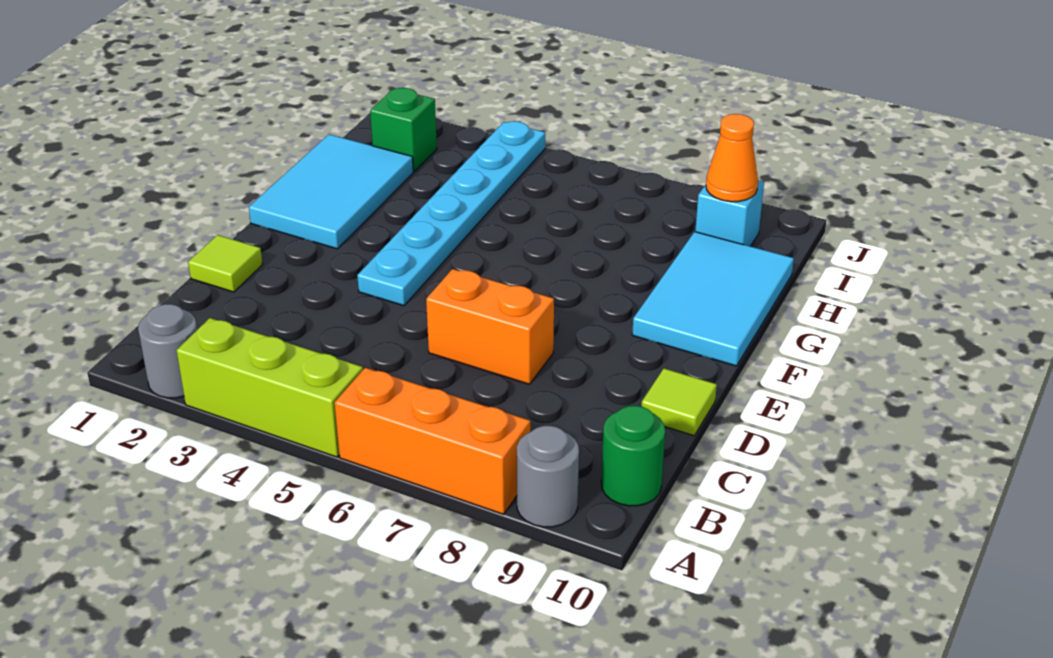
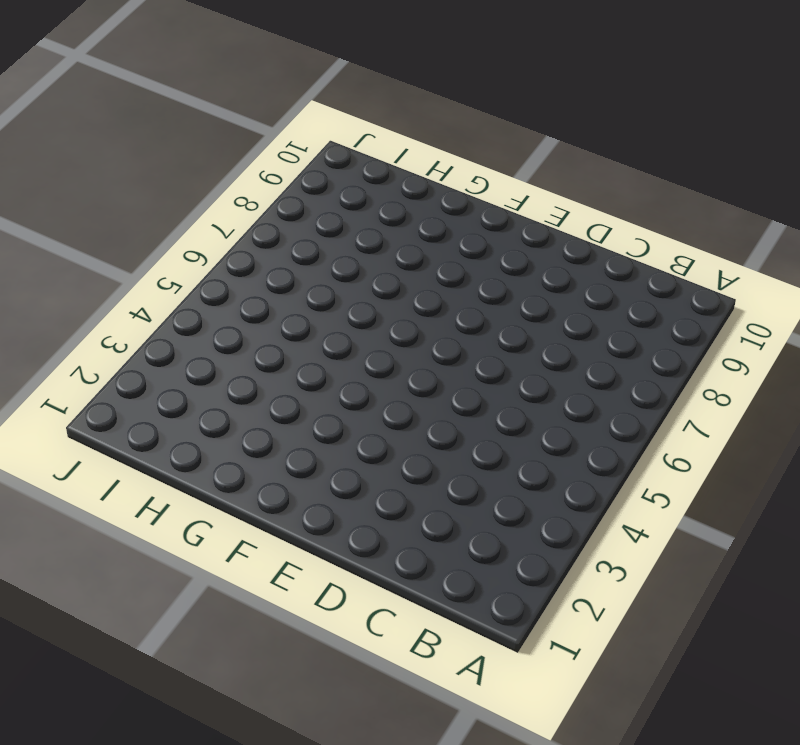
none -> grey 1x1 round brick [138,304,197,398]
none -> lime 1x3 brick [176,318,363,457]
none -> orange 1x3 brick [335,368,530,514]

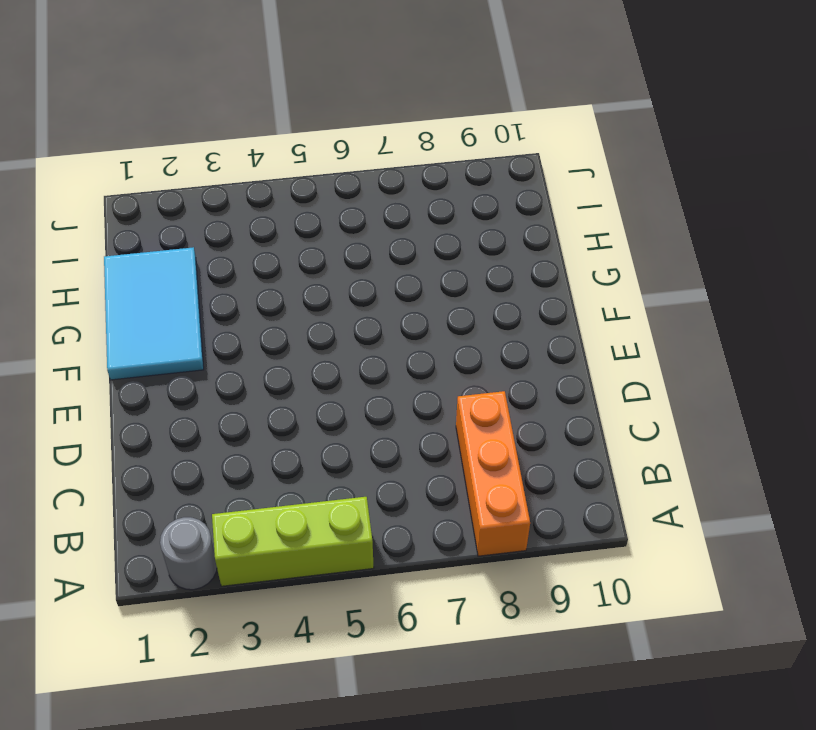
orange 1x3 brick [456,391,530,556] -> orange 1x3 brick turned to [335,368,530,514]
none -> grey 1x1 round brick [517,426,579,527]
none -> green 1x1 round brick [601,406,665,506]
none -> lime 1x1 tile [188,235,262,292]

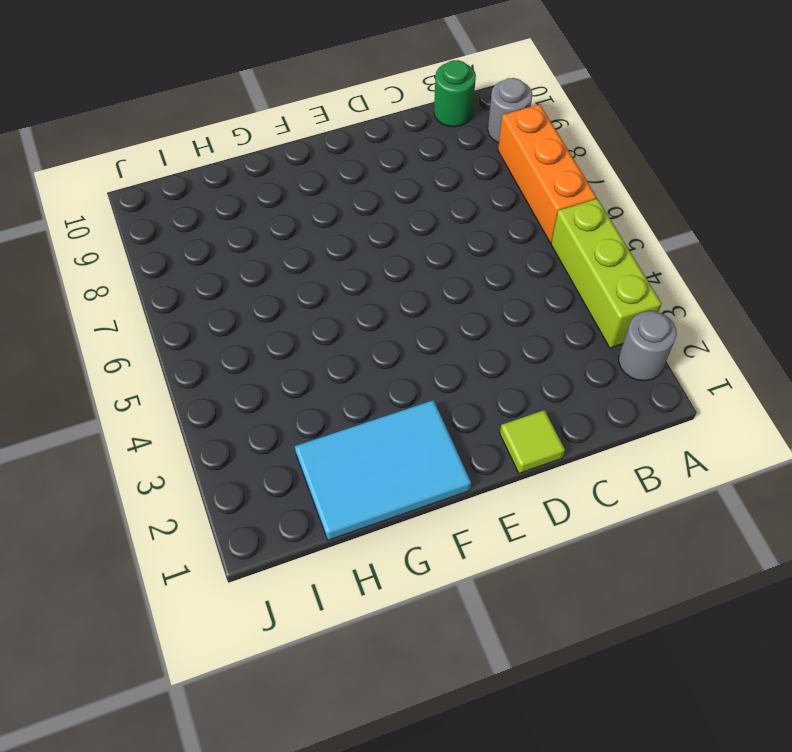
none -> orange 1x2 brick [426,269,554,384]
none -> lime 1x1 tile [642,368,717,436]
none -> cyan 1x6 plate [357,121,545,306]

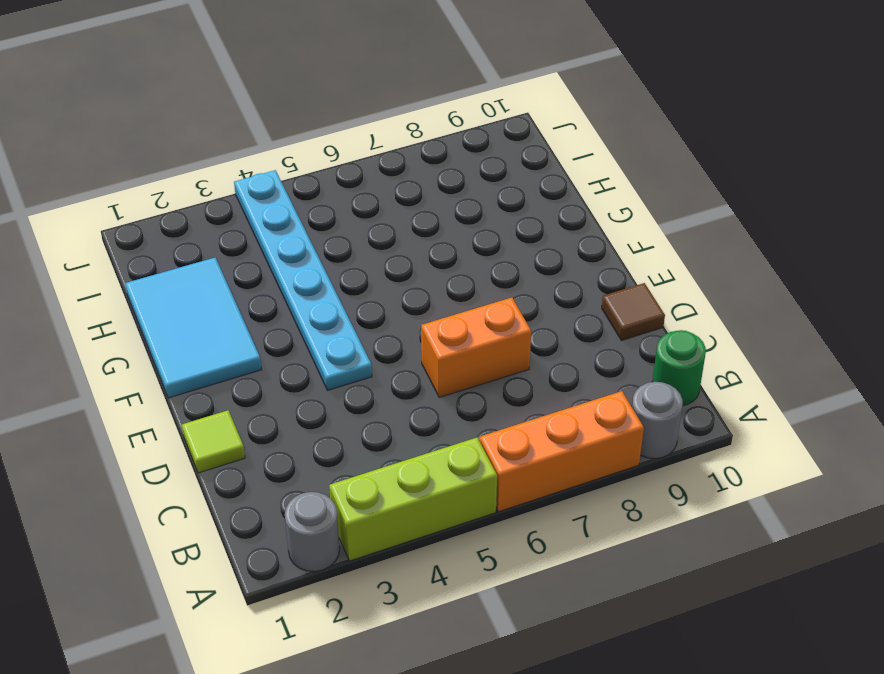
brown 1x1 tile [602,283,665,341] -> lime 1x1 tile [642,368,717,436]
none -> cyan 2x3 tile [632,232,794,366]
none -> green 1x1 brick [370,88,437,171]
none -> cyan 1x1 brick [695,180,764,246]

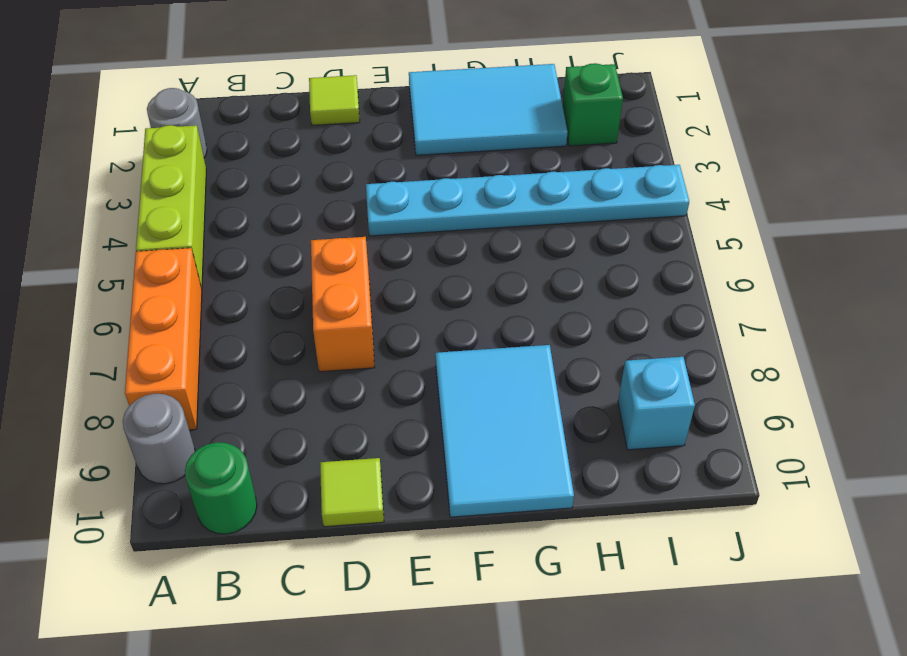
cyan 2x3 tile [435,345,574,517] -> cyan 2x3 tile turned to [632,232,794,366]
none -> orange 1x1 cone [706,114,758,202]

